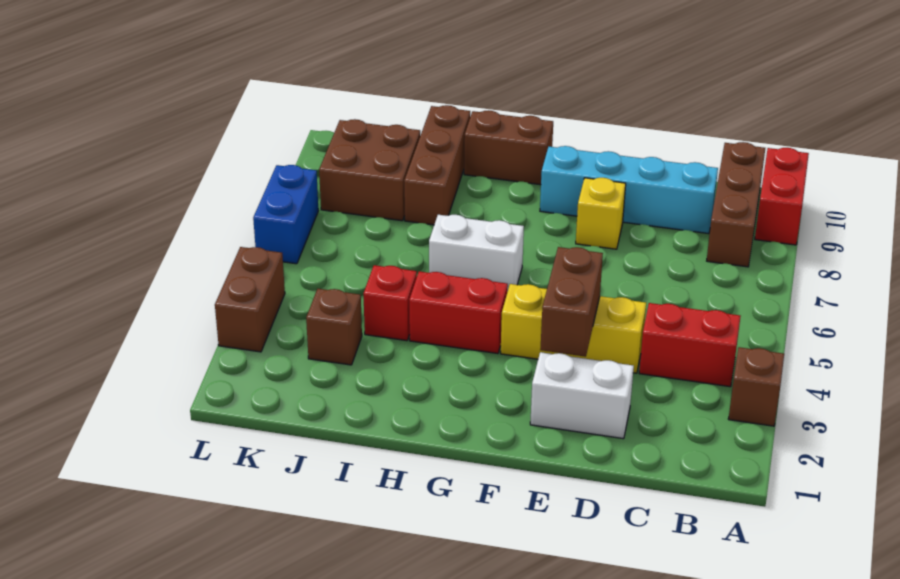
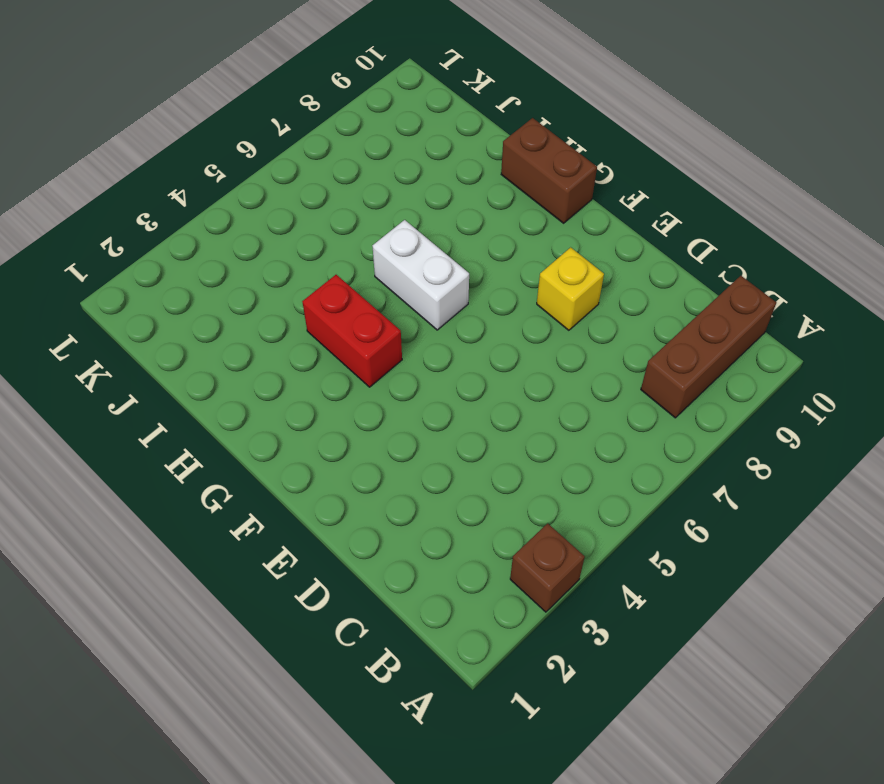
none -> red 1x2 brick [755,148,809,245]
none -> red 1x2 brick [639,303,741,387]
none -> cyan 1x4 brick [540,146,718,234]

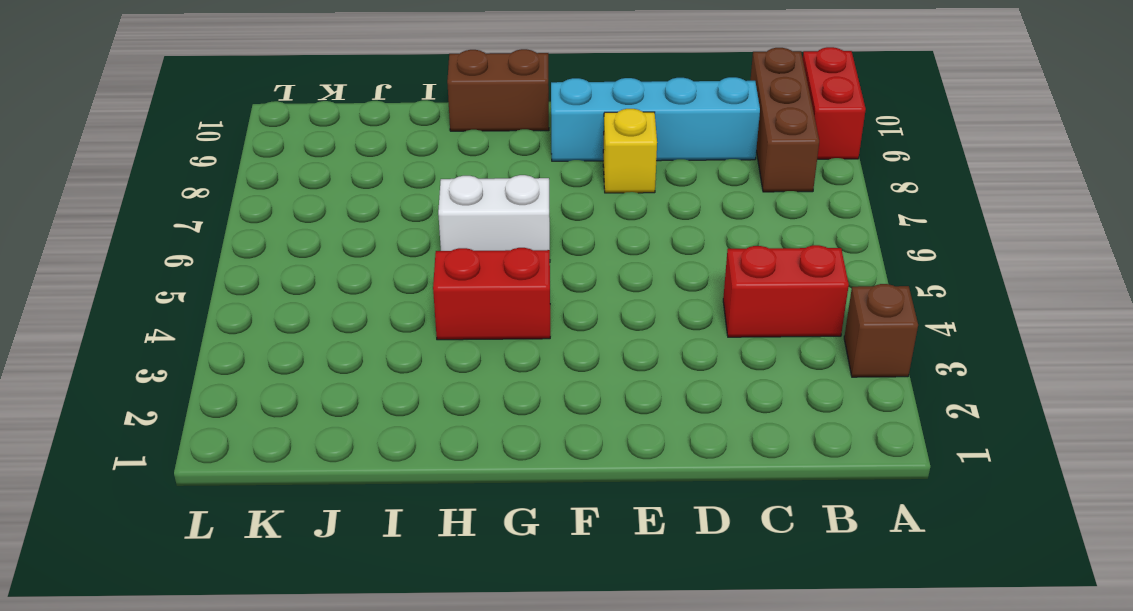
none -> white 1x2 brick [530,352,634,439]
none -> yellow 1x3 brick [501,284,646,373]
none -> red 1x1 brick [363,265,417,341]

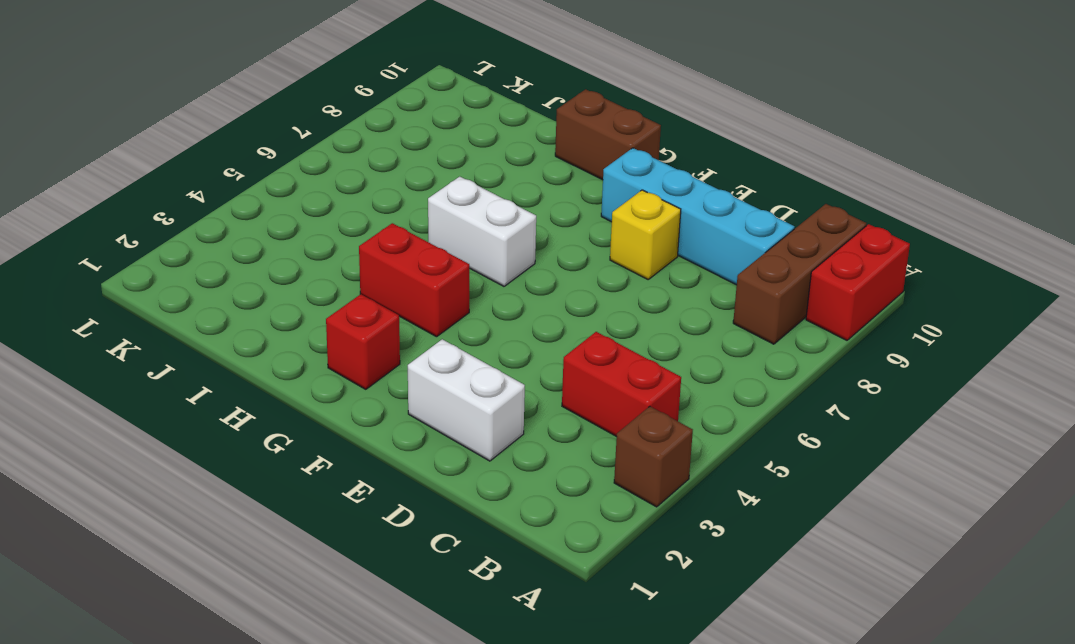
red 1x1 brick [326,294,400,389] -> red 1x1 brick moved to [363,265,417,341]
none -> yellow 1x3 brick [501,284,646,373]
none -> brown 1x3 brick [404,105,470,225]
none -> brown 1x1 brick [306,289,362,365]

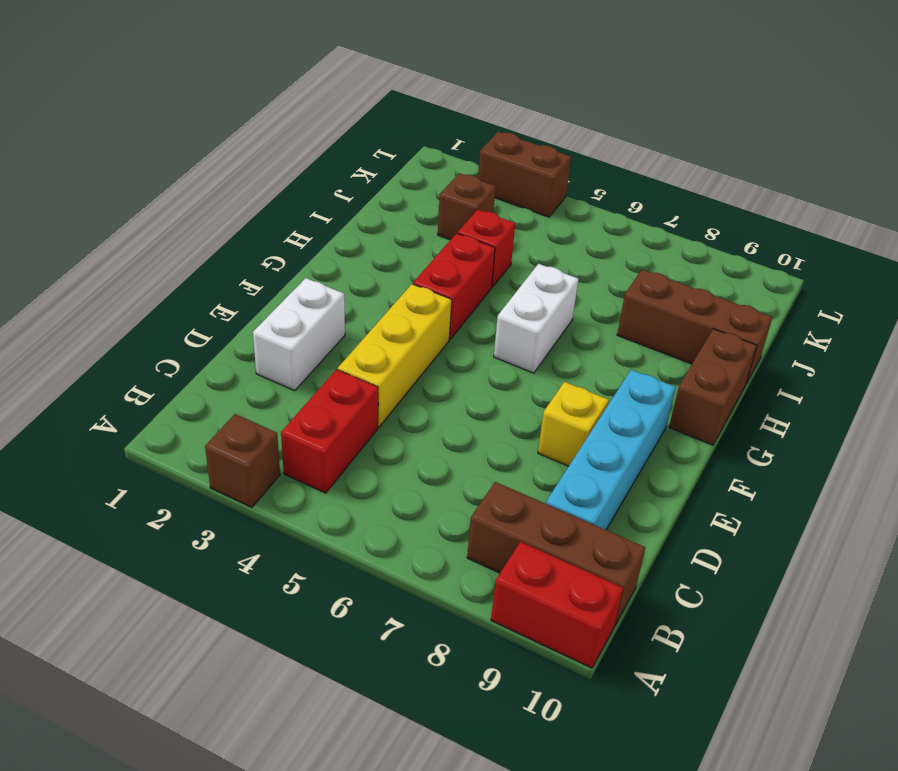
none -> brown 2x2 brick [319,119,420,221]
none -> blue 1x2 brick [253,165,318,264]
none -> brown 1x2 brick [540,247,603,357]

